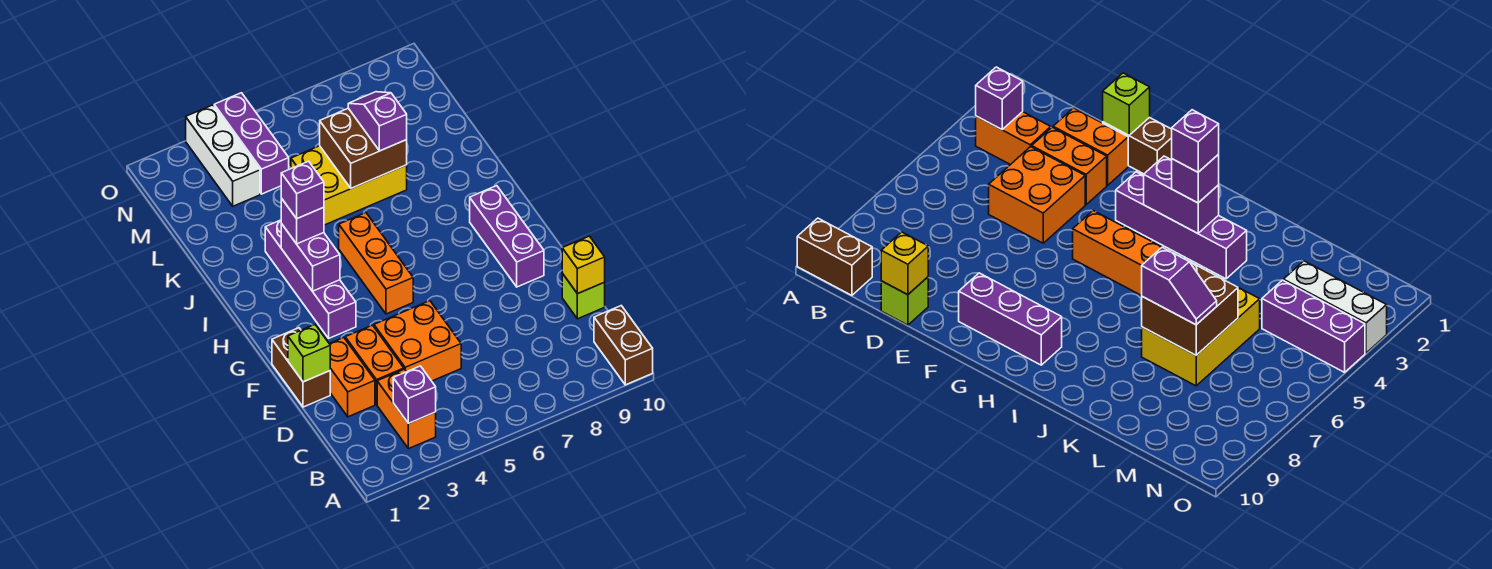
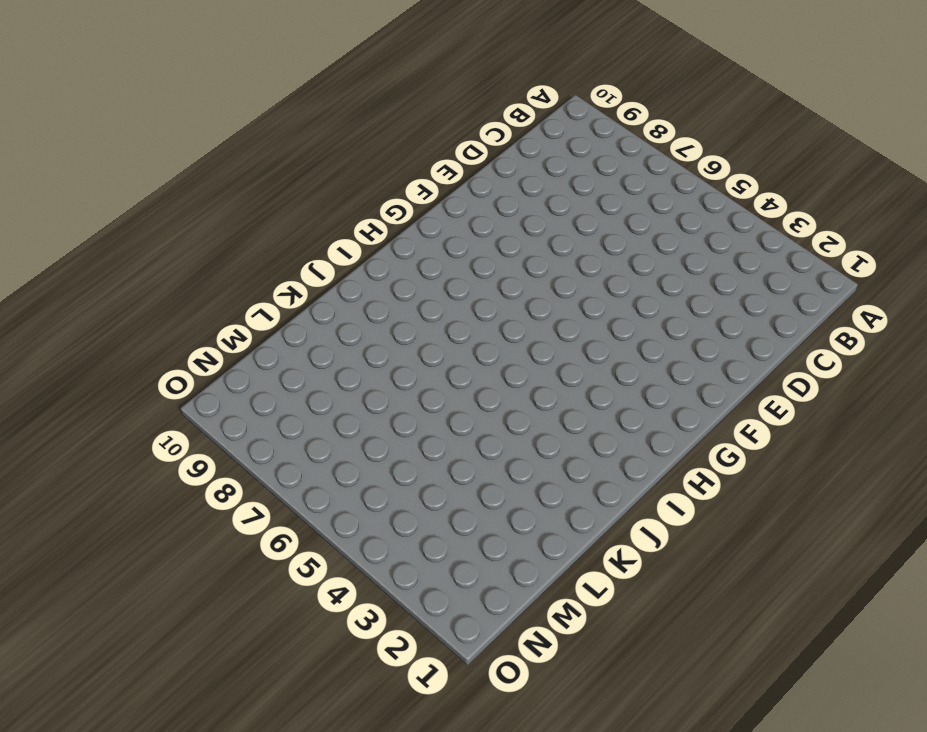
none -> brown 1x2 brick [594,306,653,385]
none -> orange 1x2 brick [377,369,436,449]
none -> orange 1x2 brick [329,338,375,417]

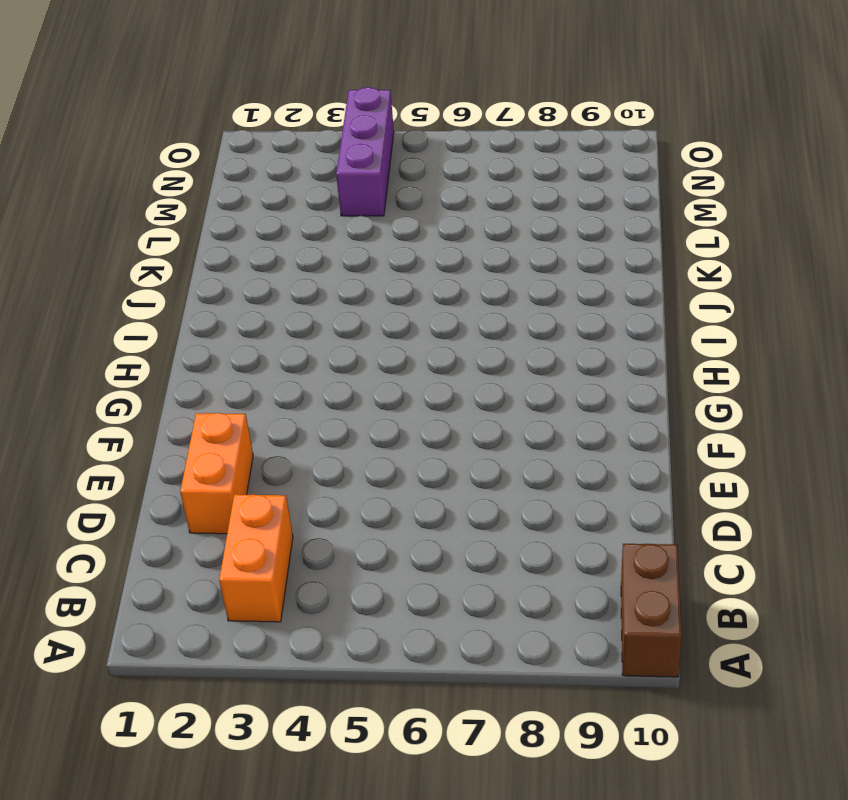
none -> orange 1x2 brick [345,325,404,405]
none -> orange 2x2 brick [374,301,461,381]
none -> lime 1x1 brick [562,274,605,319]

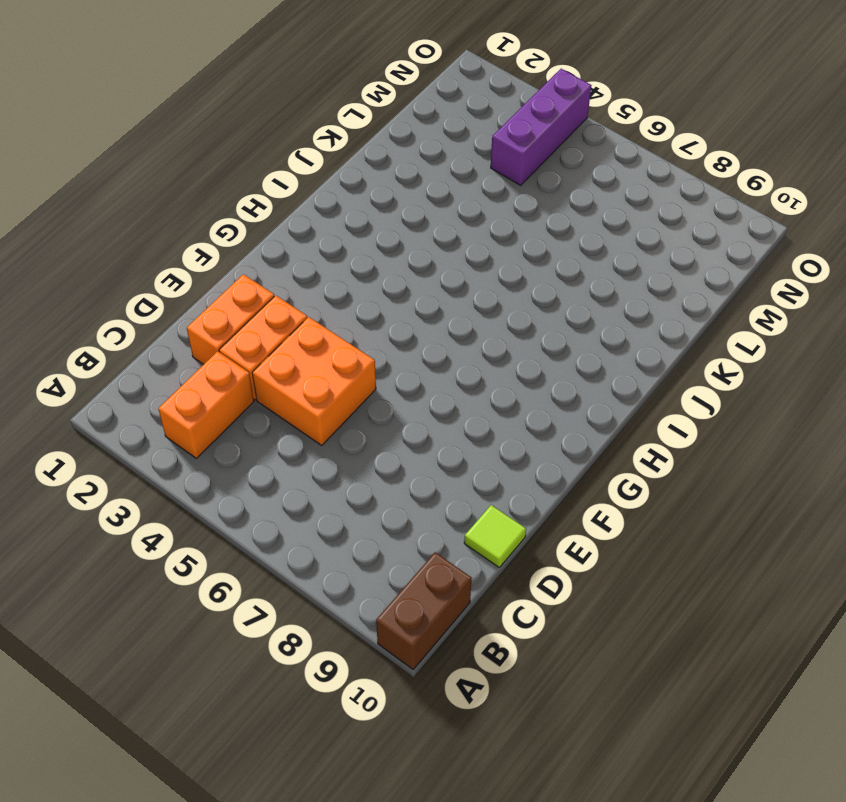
lime 1x1 tile [464,505,526,567] -> lime 1x1 brick [562,274,605,319]
none -> brown 1x2 brick [272,328,330,407]
none -> purple 1x3 brick [470,186,544,287]
none -> purple 1x4 brick [265,220,356,338]

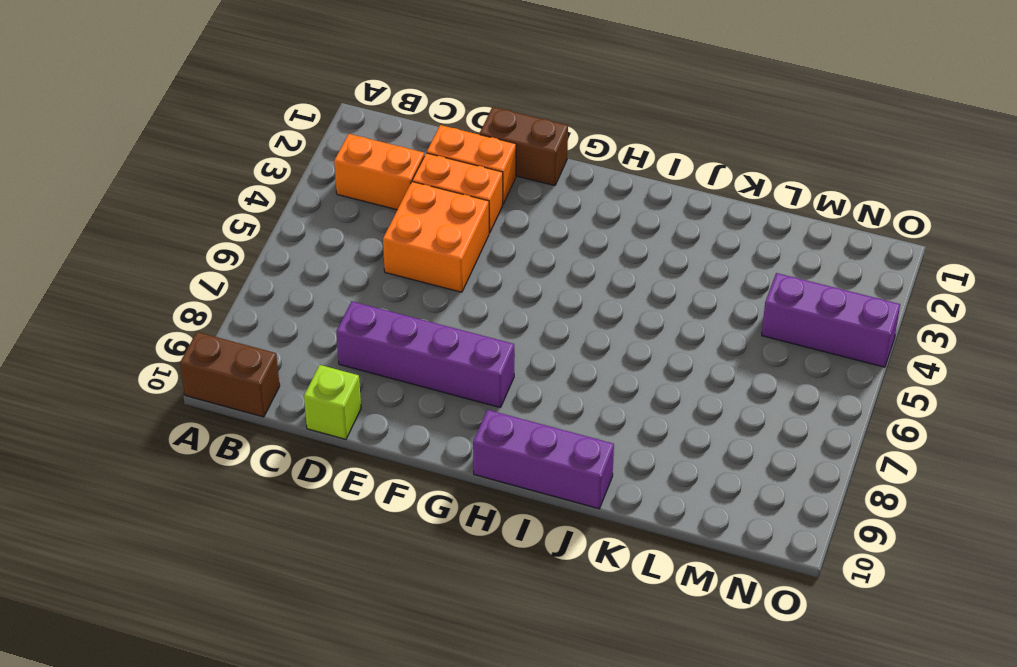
purple 1x4 brick [336,301,514,408] -> purple 1x4 brick moved to [265,220,356,338]
purple 1x3 brick [473,410,614,509] -> purple 1x3 brick moved to [470,186,544,287]
none -> orange 1x3 brick [339,213,413,314]
none -> yellow 2x3 brick [291,146,407,225]
none -> white 1x3 brick [186,105,260,206]

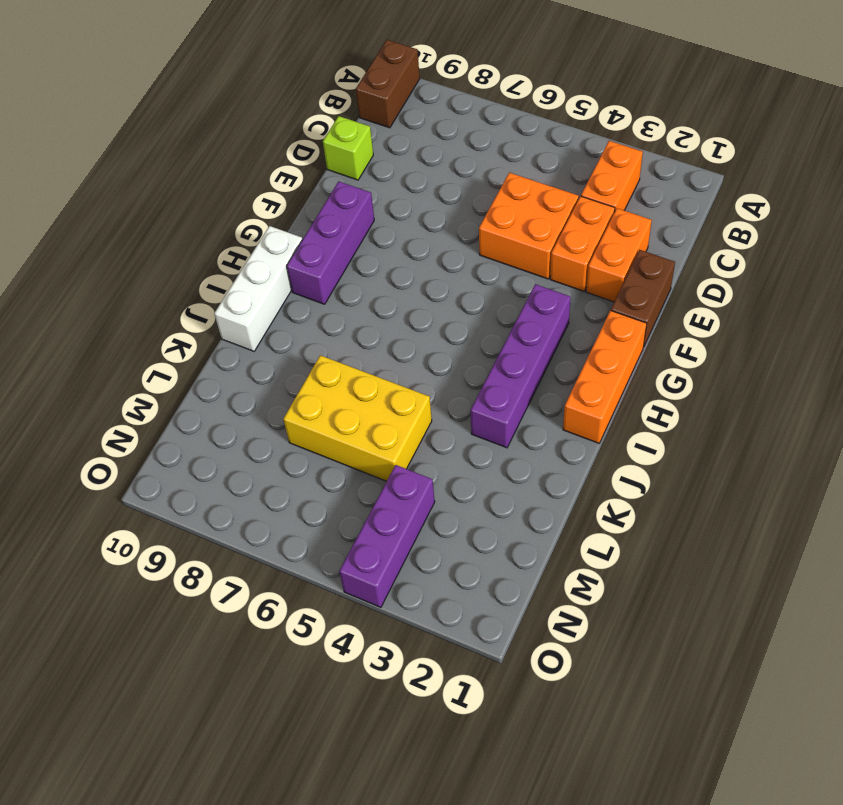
orange 1x3 brick [563,311,647,443] -> orange 1x3 brick moved to [339,213,413,314]
white 1x3 brick [214,226,302,351] -> white 1x3 brick moved to [186,105,260,206]
none -> purple 1x1 brick [393,366,436,423]
none -> yellow 1x1 brick [562,236,605,294]
none -> lime 1x1 brick [288,325,330,382]

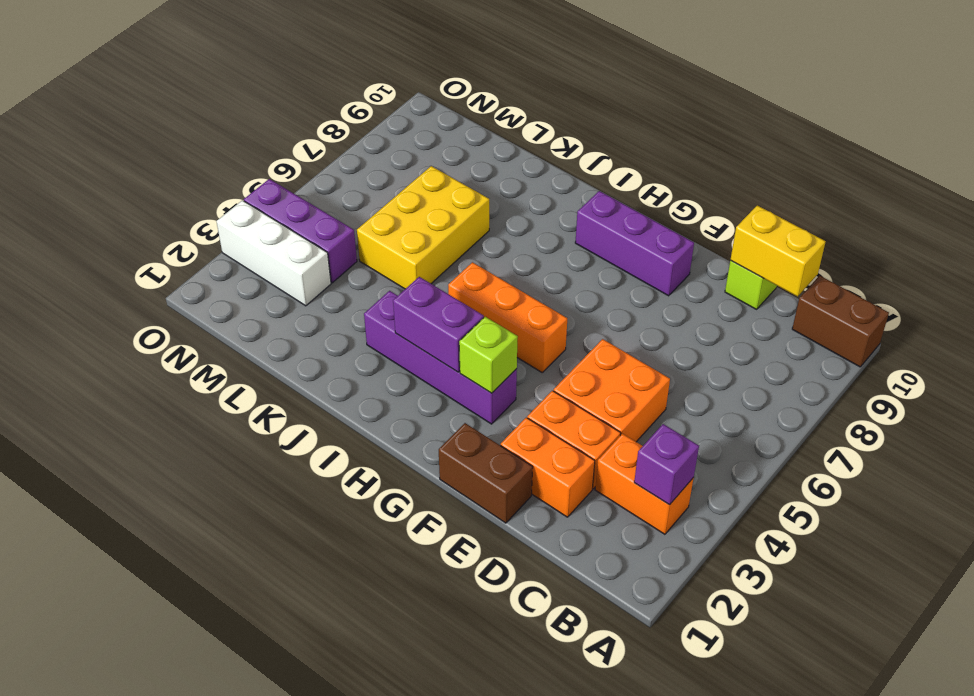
yellow 1x2 brick [731,205,826,297] -> yellow 1x1 brick [562,236,605,294]
lime 1x1 brick [459,317,518,393] -> lime 1x1 brick moved to [288,325,330,382]
none -> brown 2x2 brick [320,108,407,188]
none -> purple 1x1 brick [281,198,324,244]
none -> purple 1x2 slope [348,92,407,151]

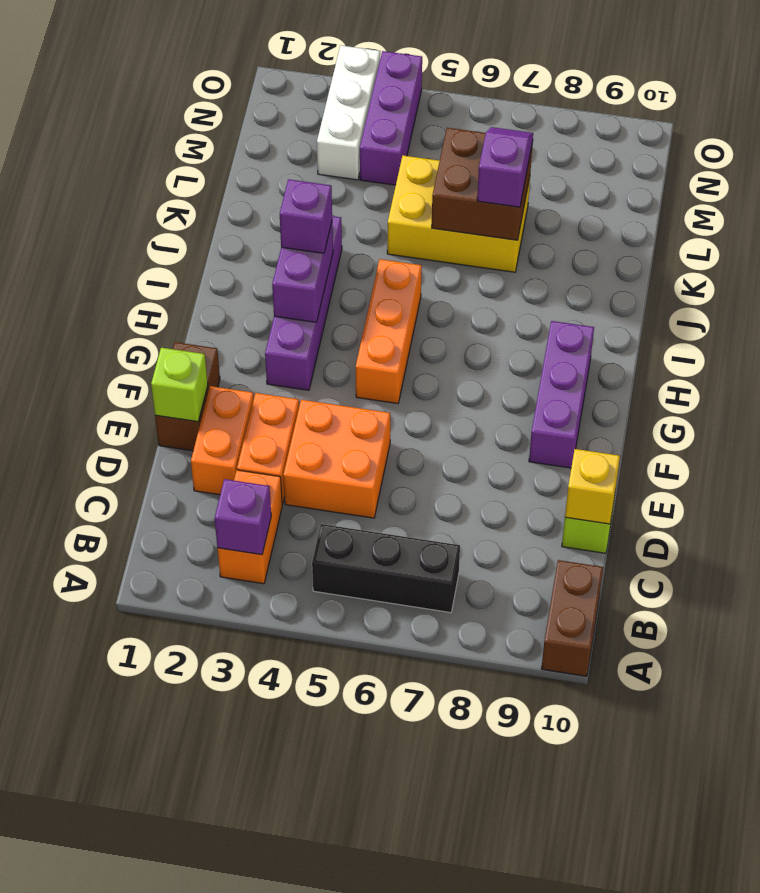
black 1x3 brick [312,524,460,613] -> none
none -> purple 1x1 brick [281,161,324,219]

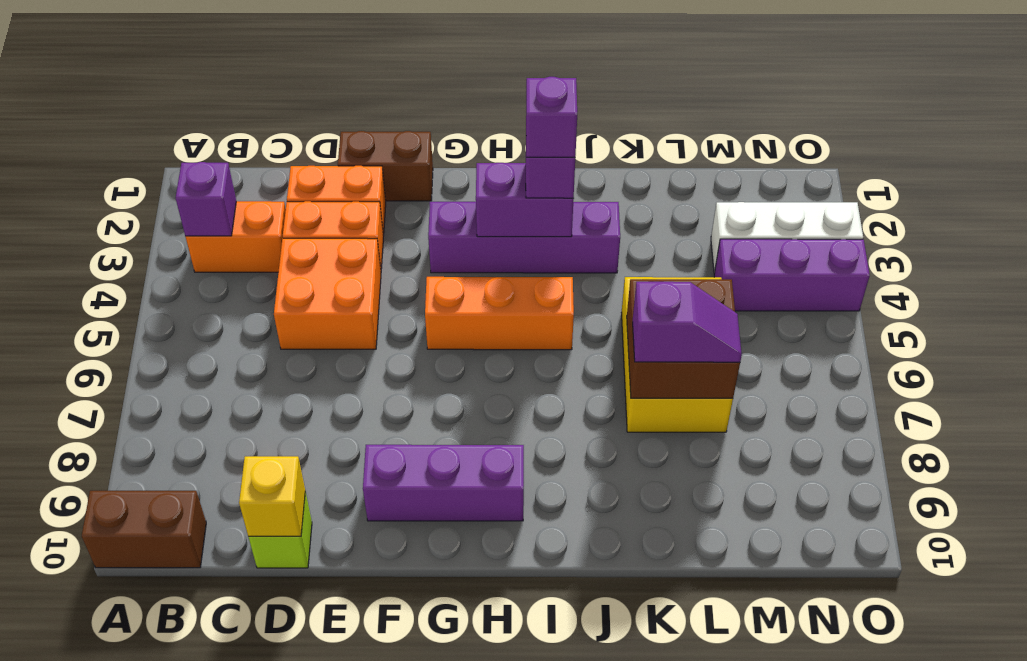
none -> lime 1x1 brick [288,325,330,382]

